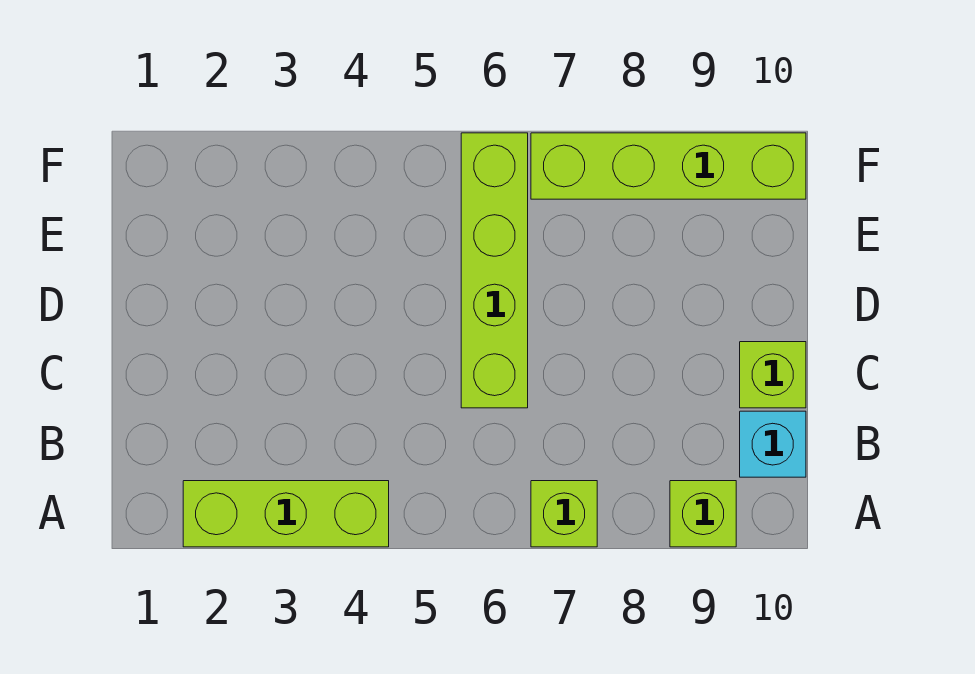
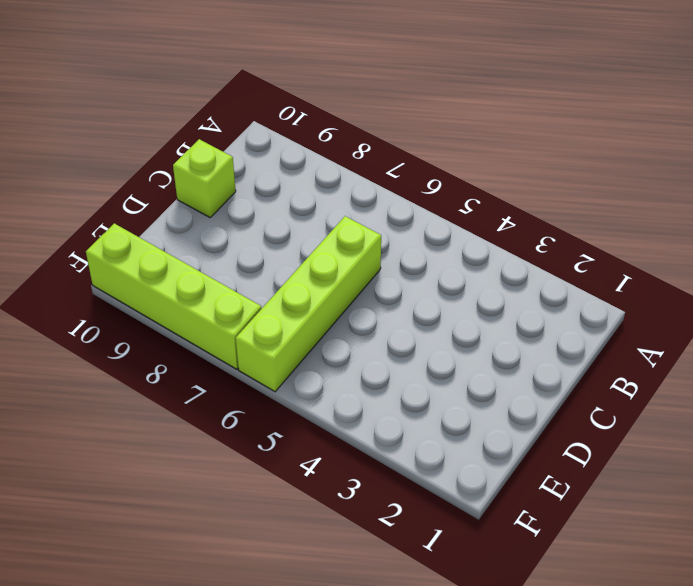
none -> lime 1x3 brick [183,481,389,547]
none -> lime 1x1 brick [531,481,597,547]

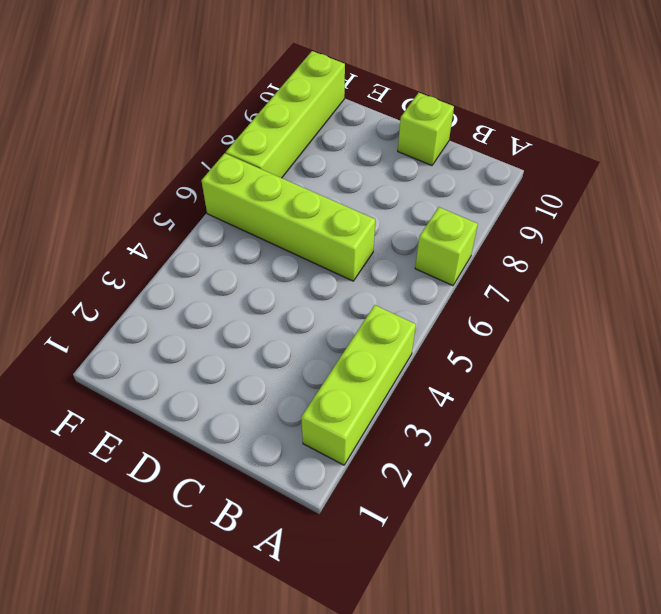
none -> lime 1x1 brick [670,481,736,547]
none -> cyan 1x1 brick [740,411,806,477]

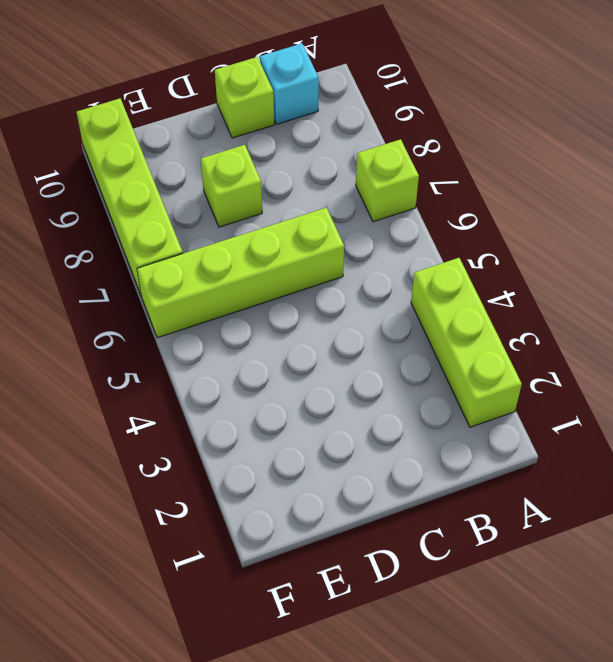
lime 1x1 brick [201,145,262,227] -> lime 1x1 brick moved to [670,481,736,547]

